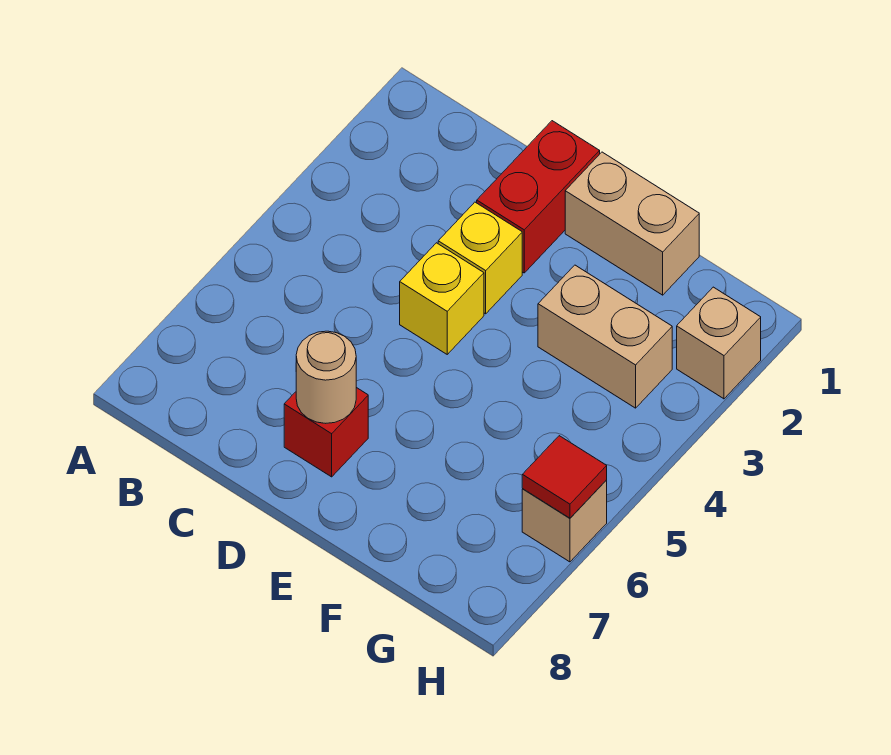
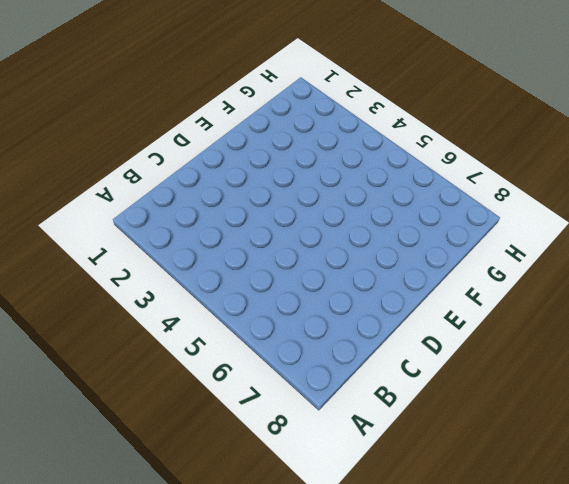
none -> red 1x2 brick [477,121,600,273]
none -> yellow 1x1 brick [438,202,522,314]

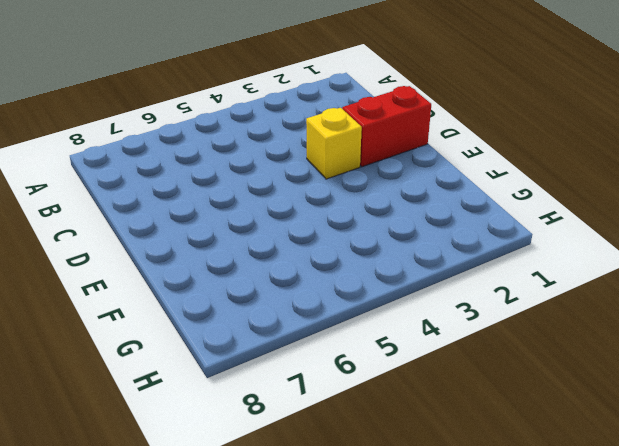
none -> yellow 1x1 brick [400,243,484,354]
none -> red 1x1 brick [284,388,368,477]

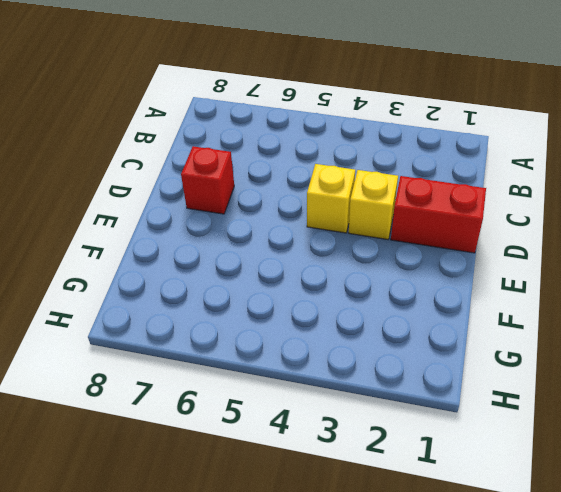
none -> tan 1x2 brick [565,152,699,295]
none -> tan 1x2 brick [538,265,672,408]

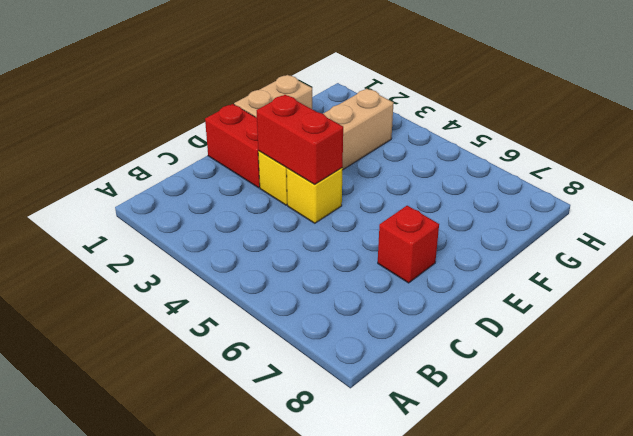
red 1x2 brick [256,95,343,184] -> none
none -> tan 1x1 brick [677,287,761,399]
none -> tan 1x1 brick [522,480,607,562]

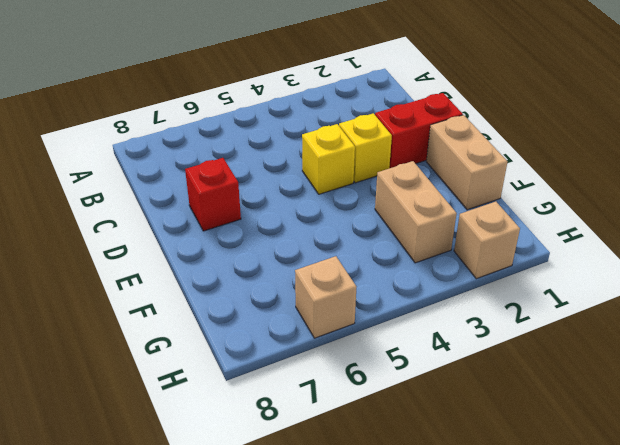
none -> tan 1x1 round brick [296,331,356,423]
none -> red 1x1 tile [522,436,607,518]

